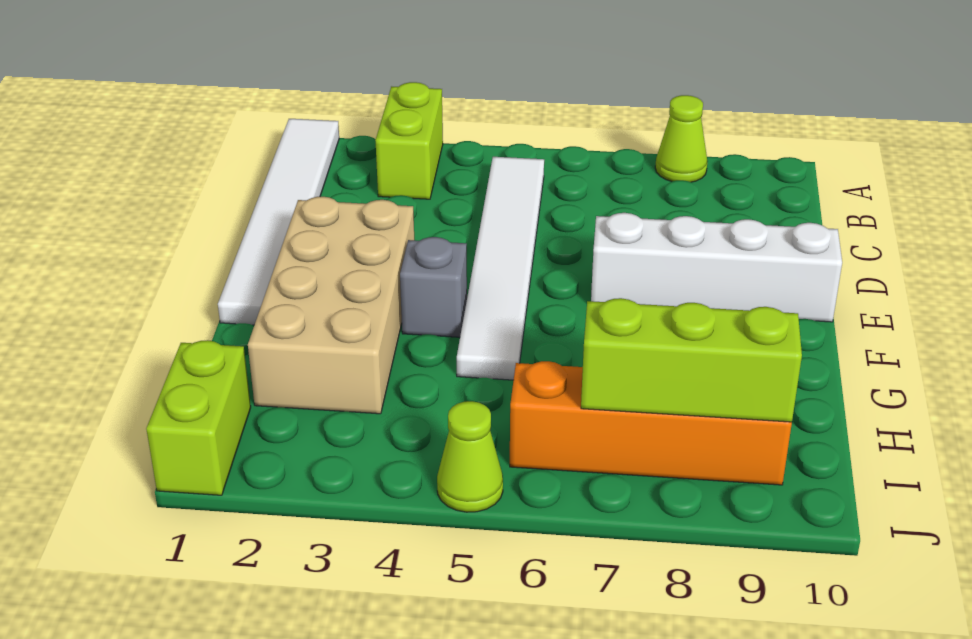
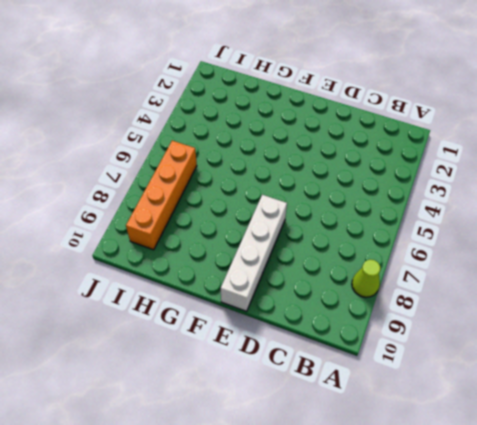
none -> white 1x6 tile [218,119,339,325]
none -> lime 1x2 brick [375,82,443,199]

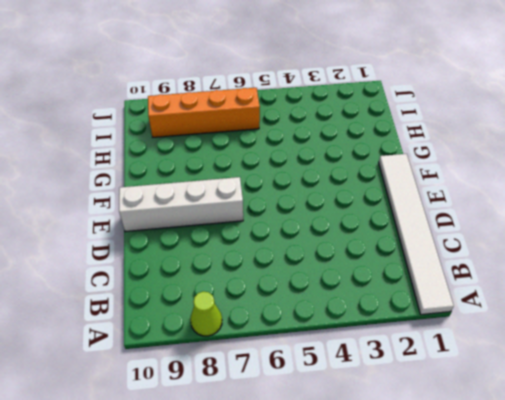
none -> lime 1x2 brick [375,82,443,199]
none -> white 1x6 tile [457,157,544,380]

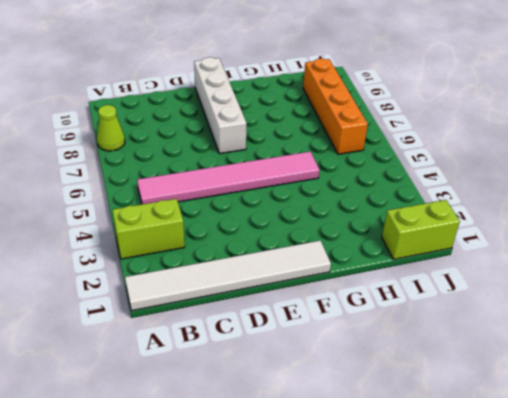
pink 1x6 tile [137,152,319,204] -> white 1x6 tile [457,157,544,380]
none -> tan 2x4 brick [248,197,414,414]
none -> grey 1x1 brick [400,237,467,337]

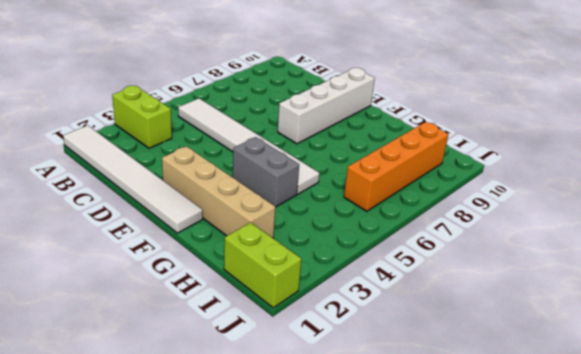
tan 1x4 brick [162,146,275,238] -> tan 2x4 brick [248,197,414,414]
grey 1x2 brick [233,137,299,207] -> grey 1x1 brick [400,237,467,337]
none -> lime 1x1 cone [655,95,708,182]
none -> lime 1x1 cone [437,401,503,512]

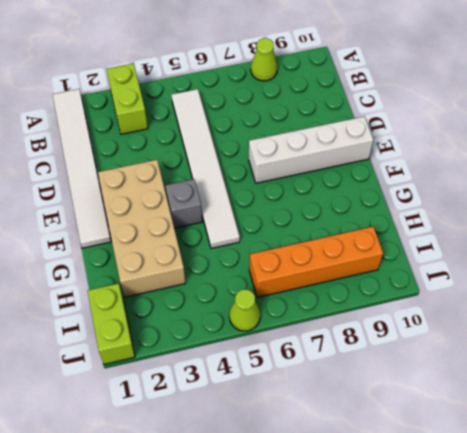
none -> lime 1x3 brick [581,298,802,422]

